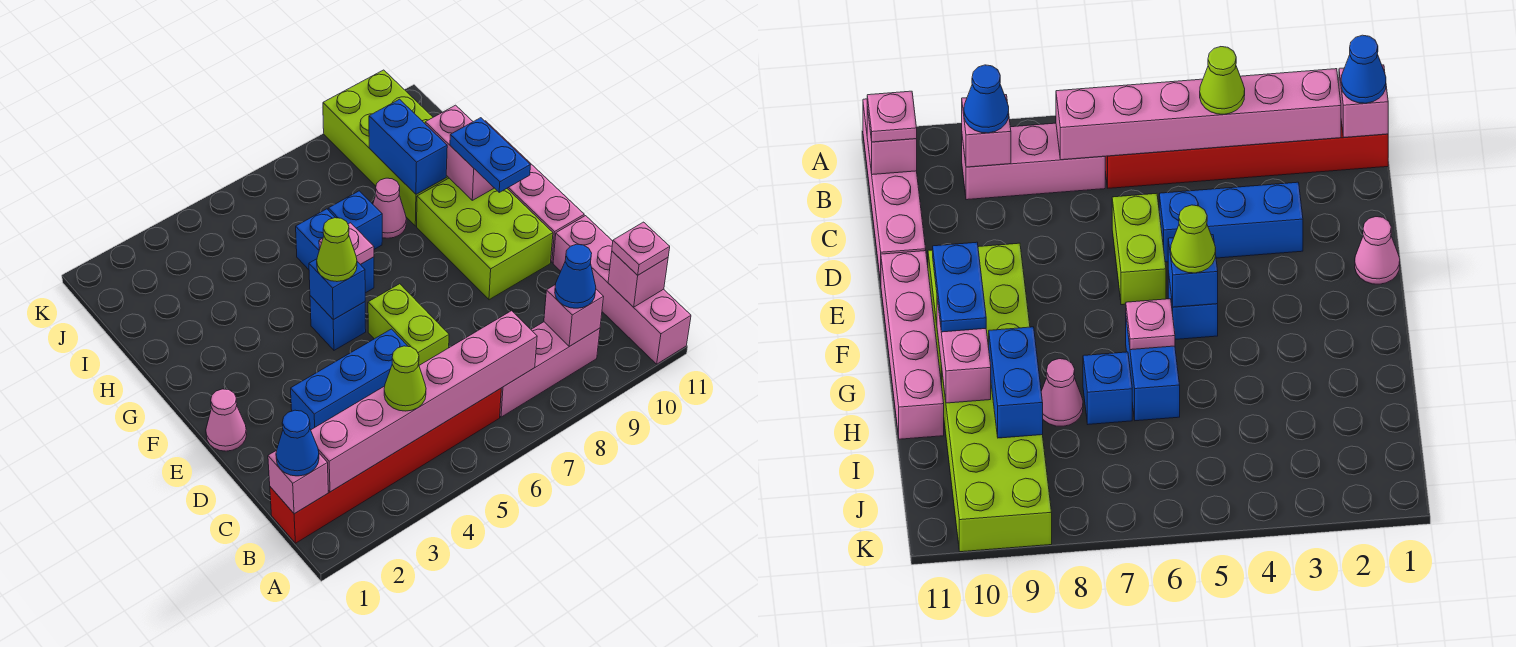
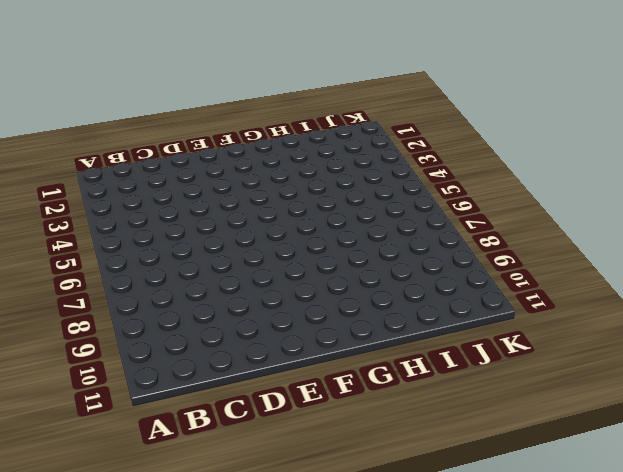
none -> pink 1x4 brick [553,216,691,364]
none -> red 1x6 brick [270,389,501,543]
none -> pink 1x3 brick [500,322,600,417]

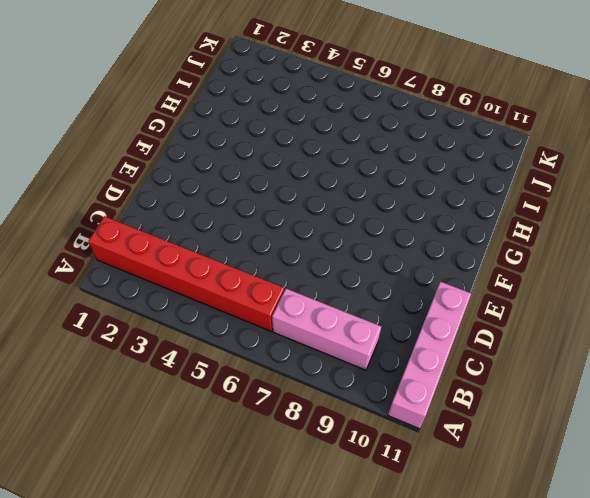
none -> blue 1x3 brick [291,329,407,430]
none -> lime 1x2 brick [368,284,449,365]
none -> pink 1x1 cone [206,389,247,451]

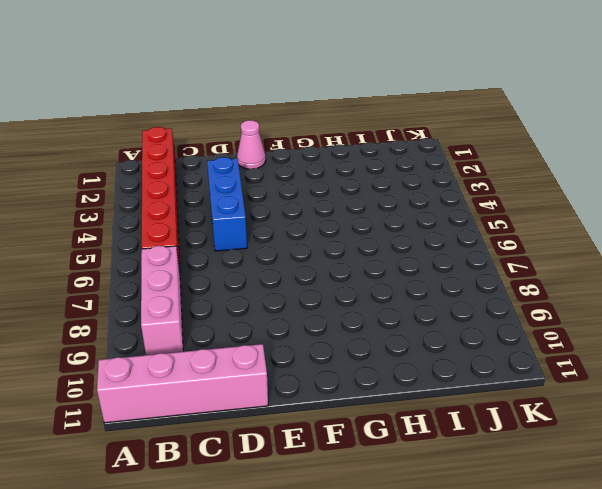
none -> lime 1x2 brick [368,284,449,365]
none -> lime 2x3 brick [417,178,553,300]
none -> pink 1x4 brick [485,121,584,262]

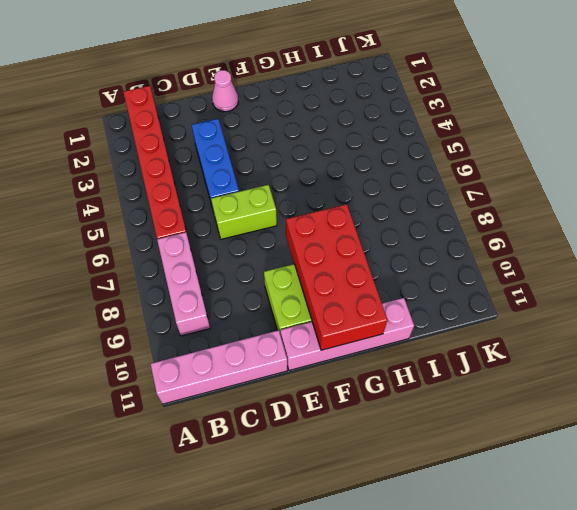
red 2x4 brick [286,204,387,350] -> pink 1x2 brick [425,105,494,200]
none -> blue 1x1 brick [310,296,366,350]
none -> blue 1x2 brick [296,209,374,293]
none -> blue 1x1 brick [328,191,382,249]

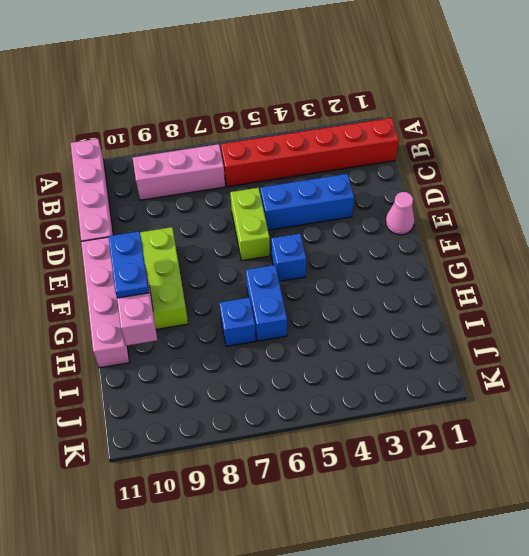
none -> pink 1x1 cone [373,178,406,238]
none -> lime 2x4 brick [323,70,449,226]
none -> pink 1x1 brick [268,450,328,514]

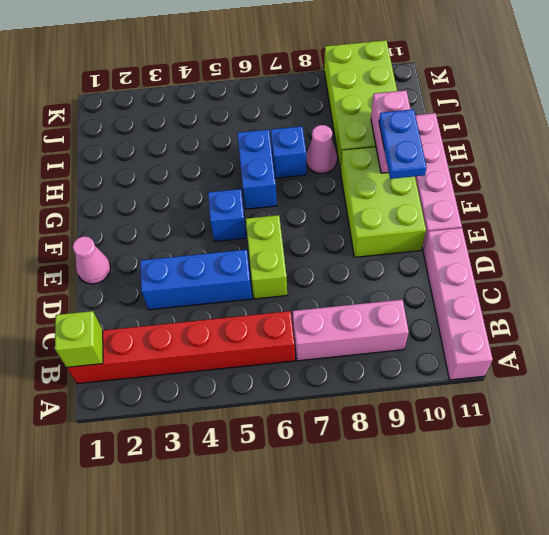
lime 1x1 brick [55,311,103,367] -> pink 1x1 brick [268,450,328,514]
none -> pink 1x6 brick [311,311,537,492]
none -> pink 1x1 brick [544,285,603,346]
none -> pink 1x1 brick [608,251,668,307]

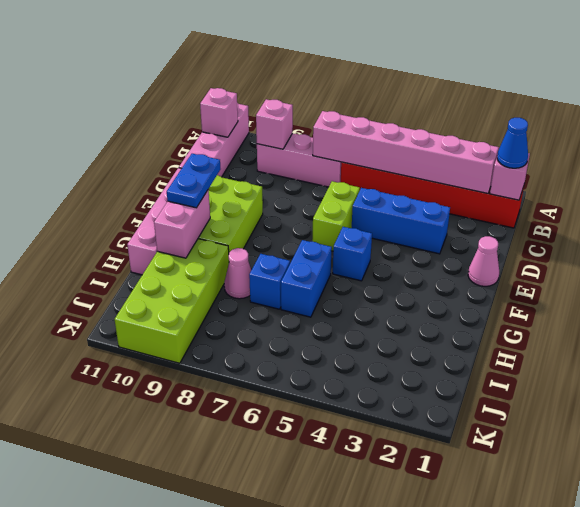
none -> blue 1x1 brick [309,259,365,320]
none -> pink 1x1 plate [319,223,374,264]
none -> blue 1x2 brick [369,99,447,194]

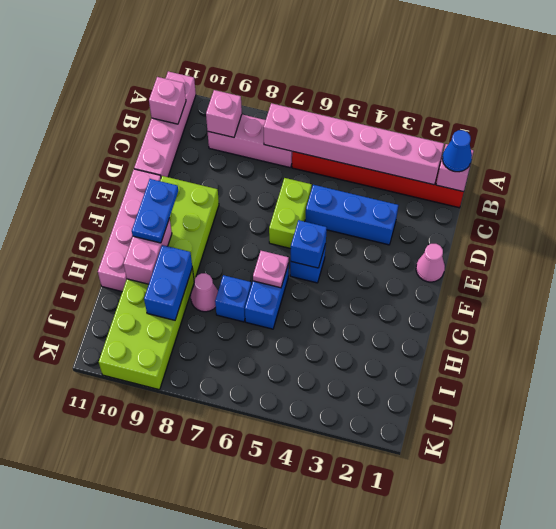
none -> lime 1x1 cone [384,346,426,411]
none -> blue 1x1 cone [555,244,596,308]
none -> pink 1x1 plate [612,222,670,275]

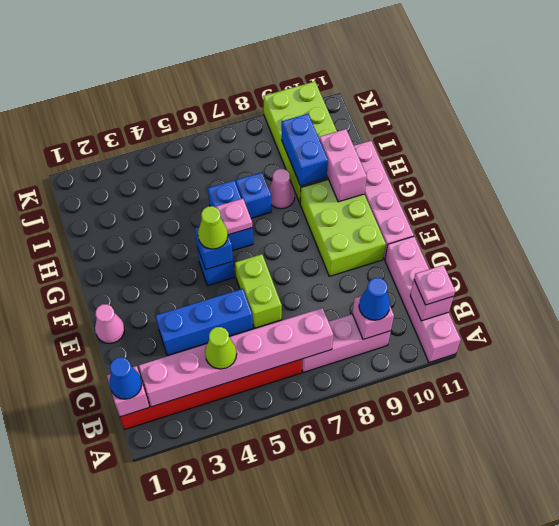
none -> blue 1x2 plate [450,118,530,192]

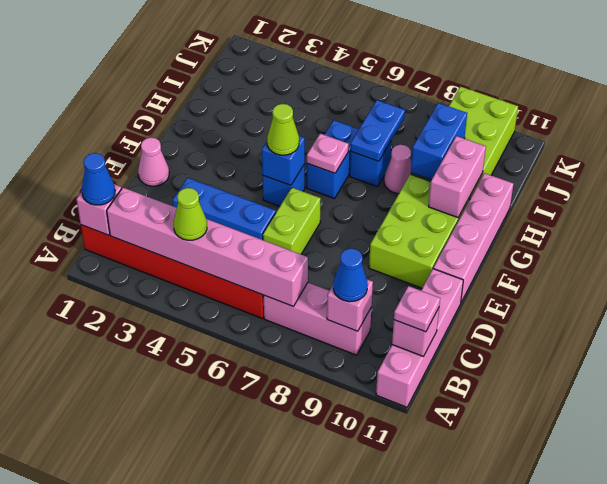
blue 1x2 plate [350,100,405,161] -> blue 1x2 plate moved to [450,118,530,192]

